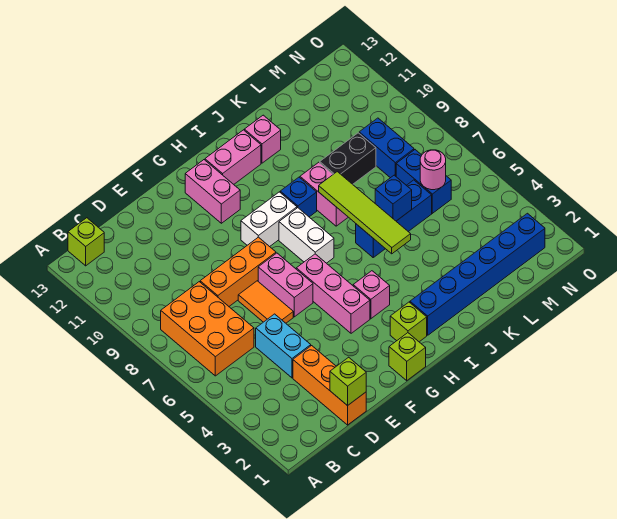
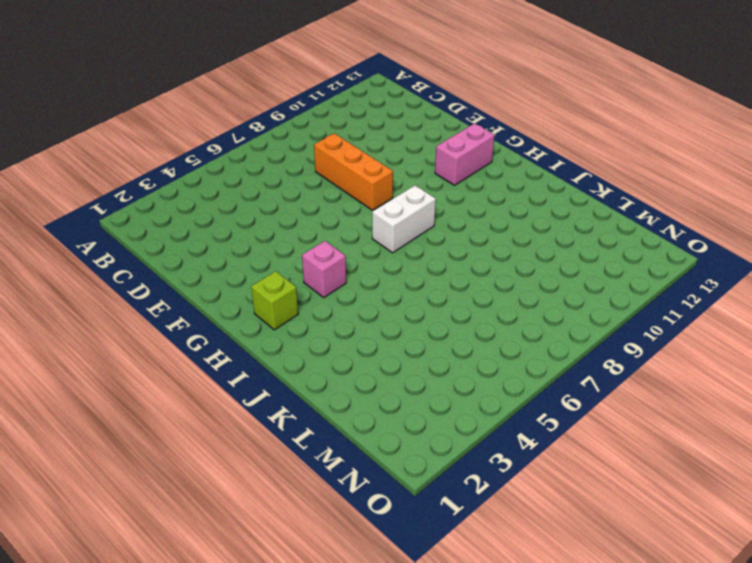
none -> orange 2x3 brick [161,282,254,376]
none -> lime 1x1 brick [68,218,104,266]
none -> orange 1x3 brick [293,346,366,425]

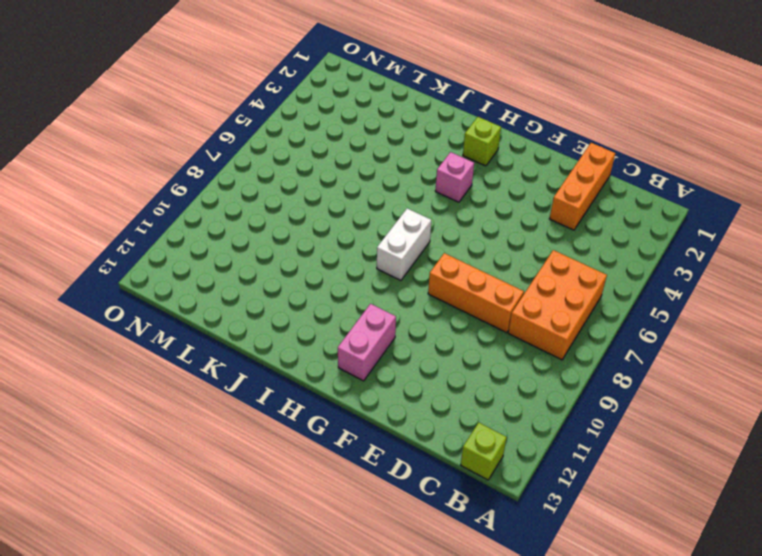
none -> cyan 1x2 brick [256,314,311,378]
none -> orange 1x2 tile [238,281,293,323]
none -> pink 1x2 brick [258,253,313,317]

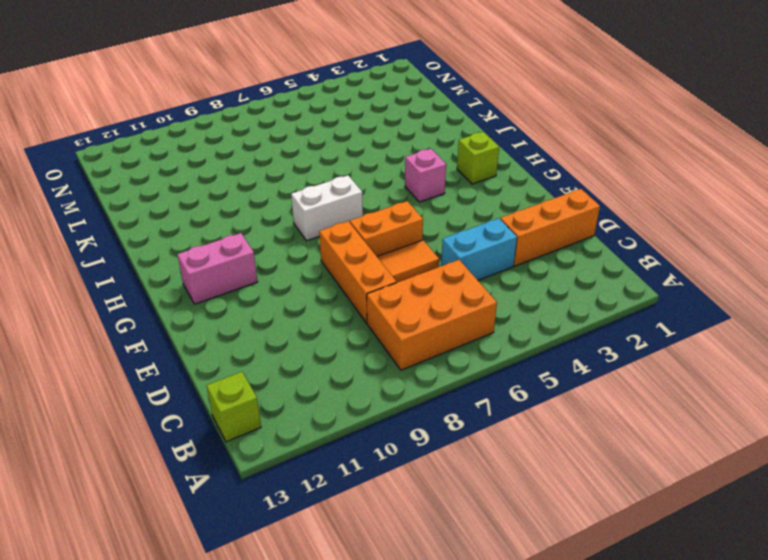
orange 1x2 brick [350,201,423,256] -> pink 1x2 brick [258,253,313,317]
none -> lime 1x1 brick [389,333,426,381]
none -> pink 1x3 brick [296,254,370,333]
none -> white 1x2 brick [241,192,297,247]

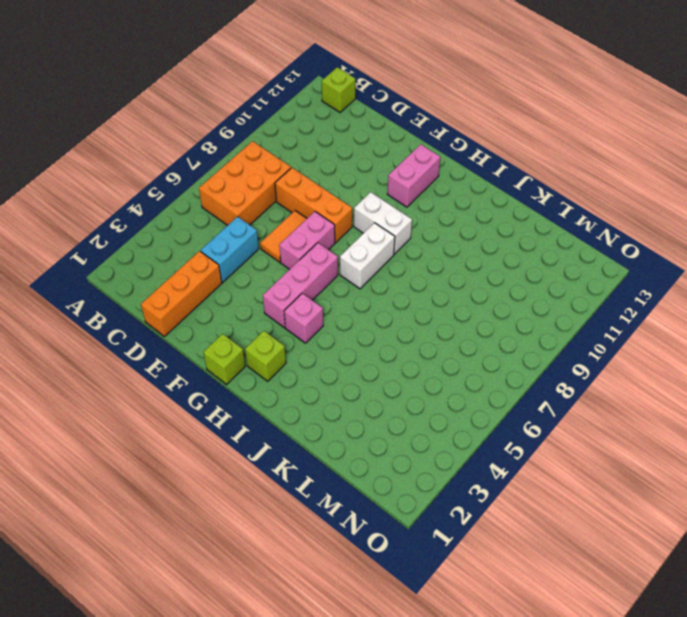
none -> pink 1x2 brick [205,130,261,184]
none -> blue 1x6 brick [410,213,545,335]
none -> blue 1x1 brick [280,177,317,217]

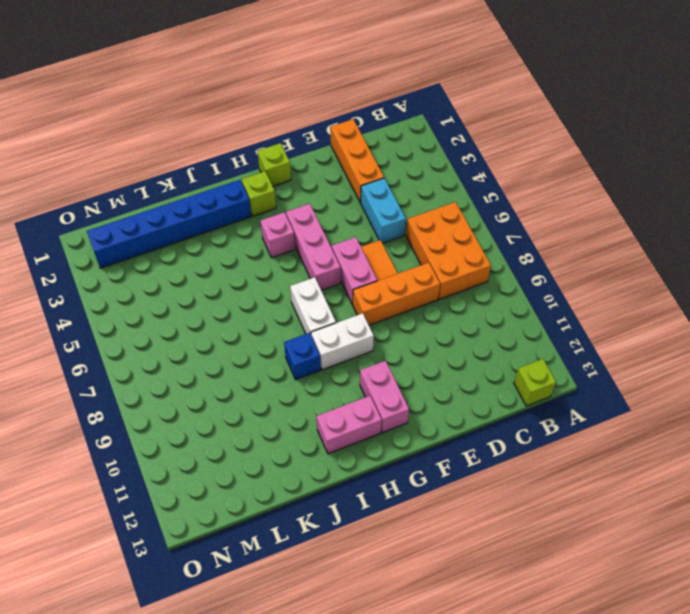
none -> blue 1x3 brick [356,180,432,257]
none -> pink 1x2 brick [300,162,348,226]
none -> pink 1x1 brick [244,115,281,163]

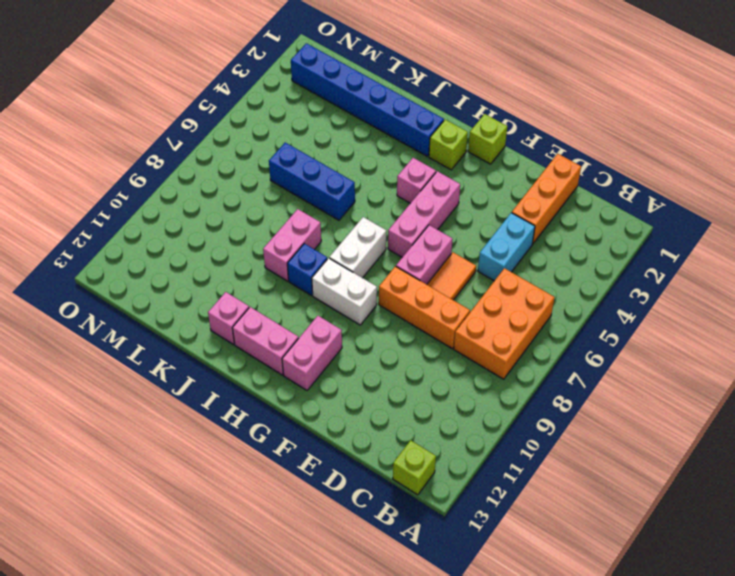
none -> black 1x2 brick [320,133,376,184]
none -> blue 1x2 brick [396,150,451,213]
none -> blue 1x2 brick [359,118,414,178]

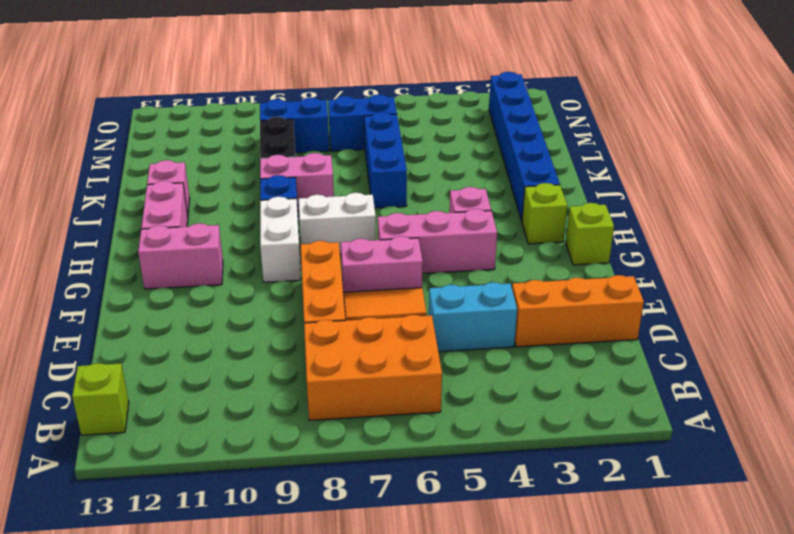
none -> lime 1x1 brick [330,357,366,406]
none -> lime 1x4 tile [319,172,411,254]
none -> blue 1x1 brick [375,175,412,221]

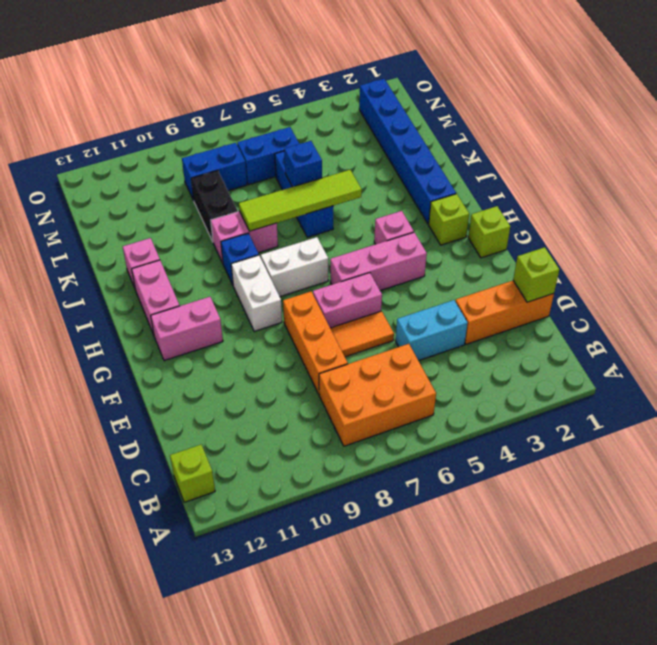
none -> pink 1x1 round brick [420,150,446,190]

